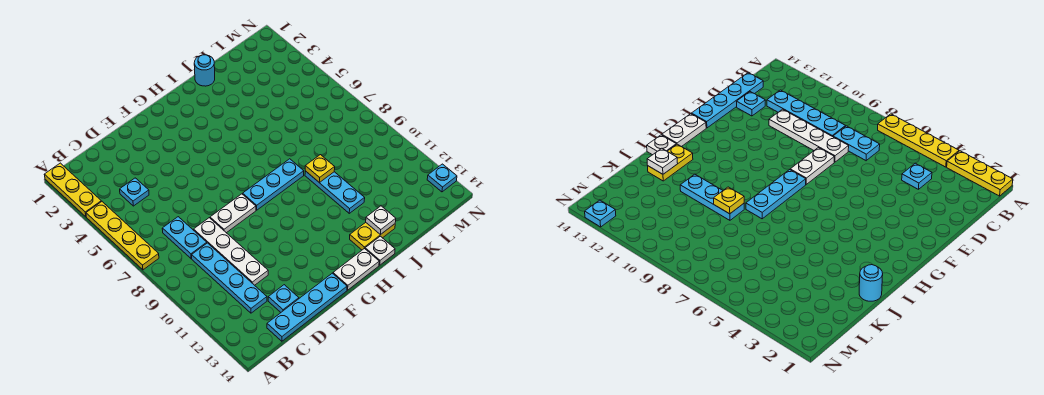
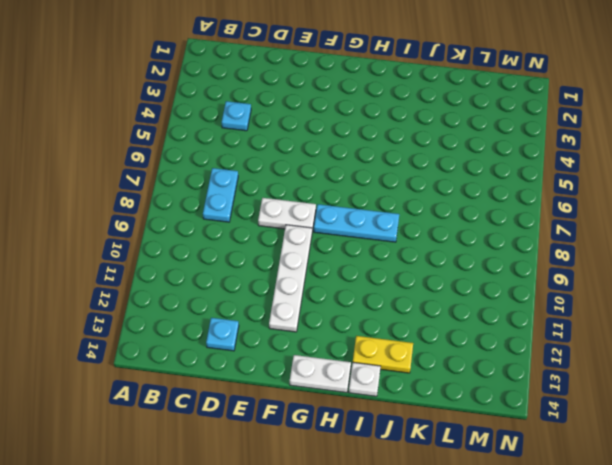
white 1x4 plate [269,225,312,332] -> white 1x4 plate moved to [194,218,268,285]
none -> yellow 1x3 plate [44,163,101,217]
none -> yellow 1x4 plate [86,202,159,270]
none -> cyan 1x4 plate [192,243,267,313]

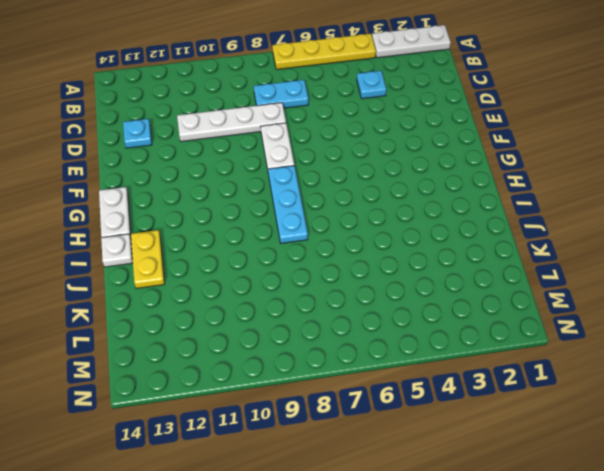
white 1x3 plate [372,25,451,58] -> yellow 1x3 plate [44,163,101,217]
none -> cyan 1x4 plate [192,243,267,313]
none -> cyan 1x4 plate [267,273,347,341]
none -> cyan 1x1 round brick [194,55,215,86]

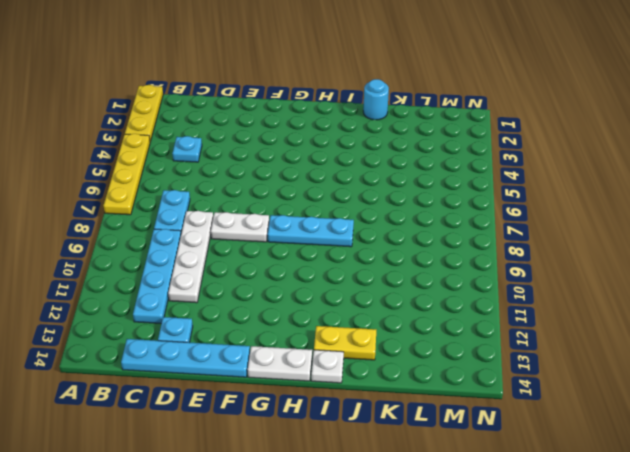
none -> cyan 1x3 plate [305,171,365,213]
none -> cyan 1x1 plate [427,164,457,192]
none -> yellow 1x1 plate [305,155,335,182]

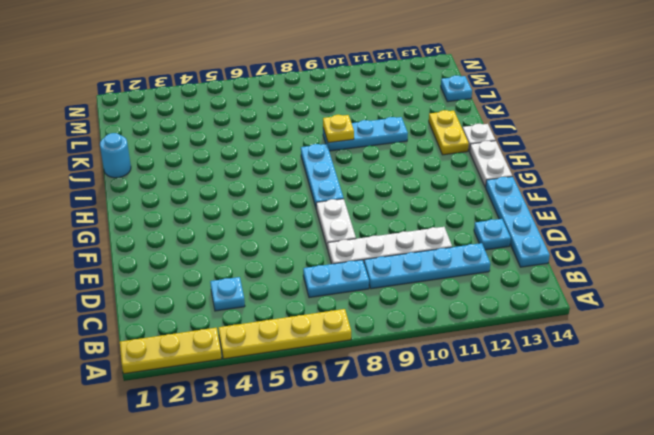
cyan 1x1 plate [441,75,472,102] -> cyan 1x1 plate moved to [427,164,457,192]
none -> white 1x1 plate [366,206,396,235]

